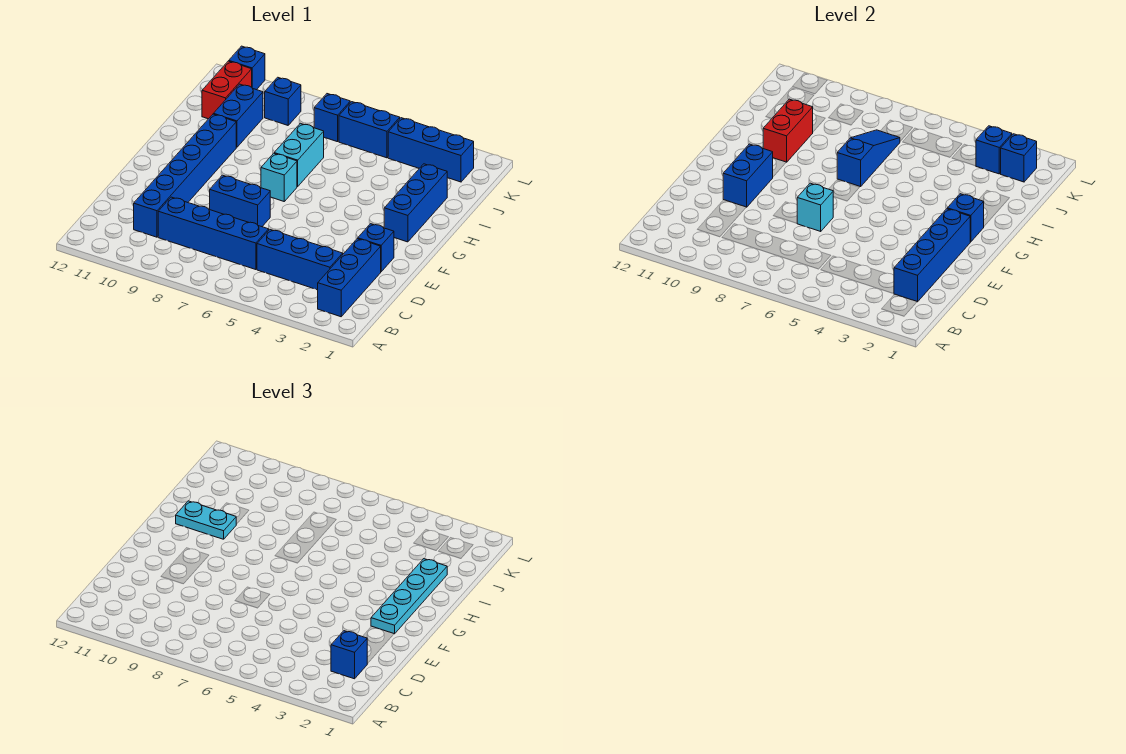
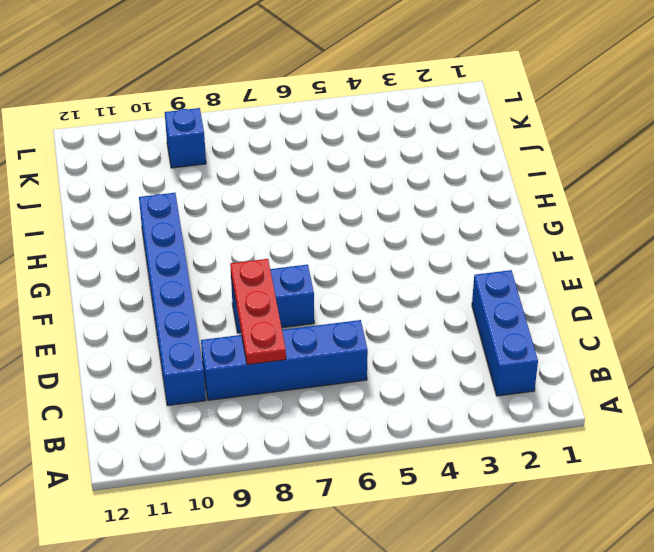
red 1x3 plate [230,259,286,365] -> none
none -> blue 1x3 brick [257,230,343,290]
none -> blue 1x1 brick [358,224,394,272]
none -> blue 1x3 brick [384,164,447,242]

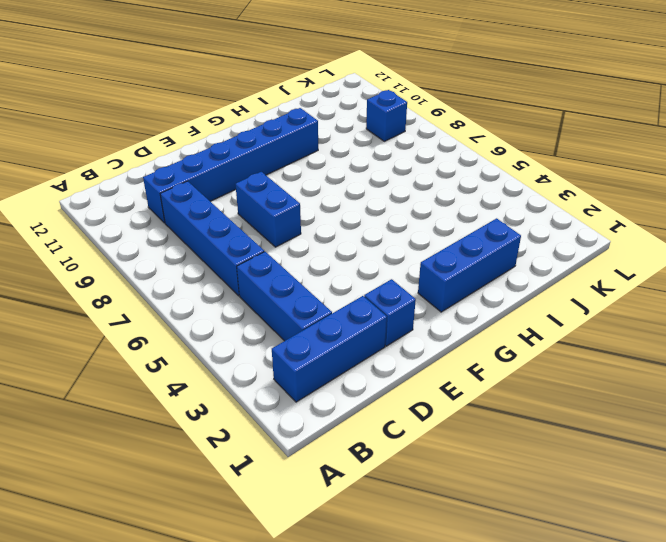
none -> cyan 1x1 brick [261,153,297,201]
none -> cyan 1x2 brick [274,123,324,187]
none -> blue 1x2 brick [214,84,263,147]

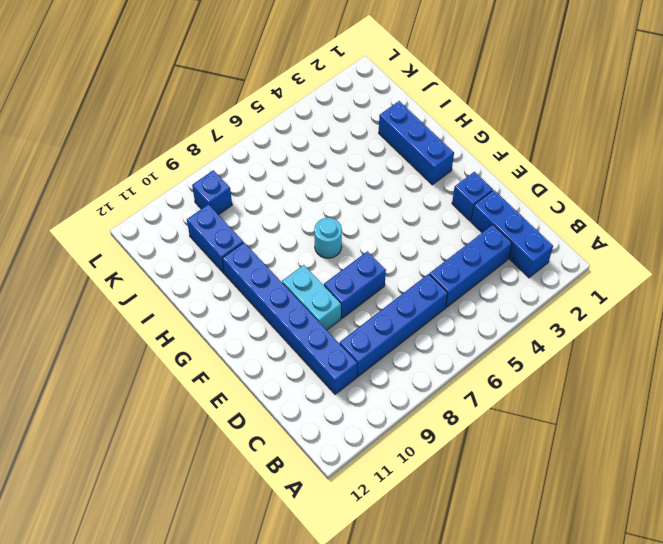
cyan 1x2 brick [282,265,341,330] -> cyan 1x2 brick moved to [274,123,324,187]
cyan 1x1 round brick [314,218,342,258] -> cyan 1x1 brick [261,153,297,201]
none -> red 1x2 brick [202,61,252,119]
none -> blue 1x3 brick [388,118,474,182]
none -> blue 1x2 brick [339,102,400,158]

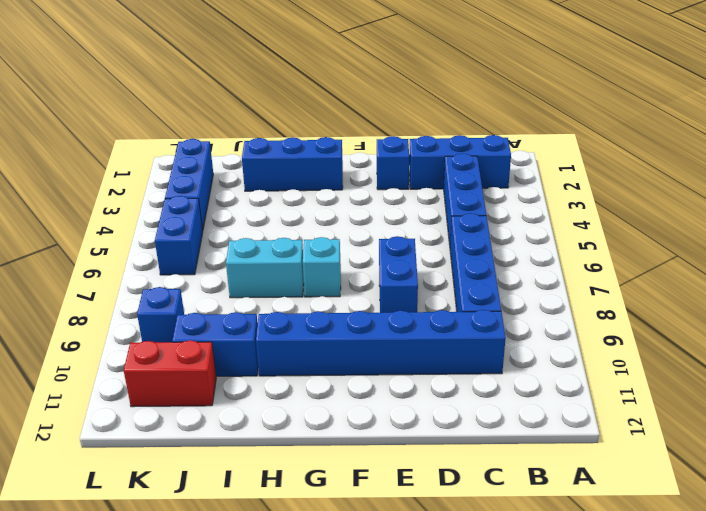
none -> blue 1x1 brick [314,94,350,142]
none -> blue 1x1 brick [229,46,265,90]
none -> blue 1x4 brick [894,209,970,302]

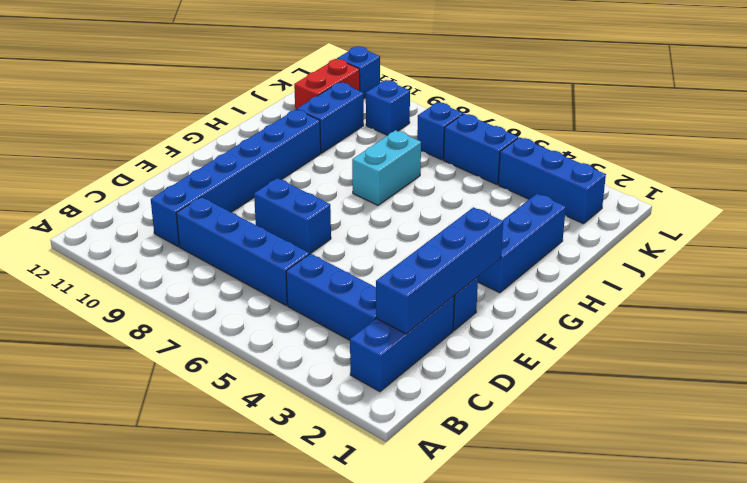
none -> cyan 1x1 brick [261,153,297,201]
none -> cyan 1x1 brick [797,183,833,231]
none -> blue 1x2 brick [723,144,773,207]

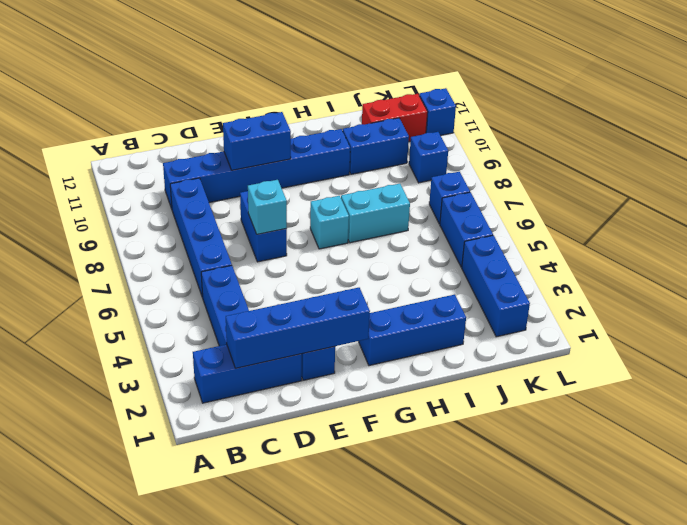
none -> blue 1x1 brick [947,194,984,242]
none -> blue 1x3 slope [837,130,900,187]
none -> red 1x2 brick [763,99,813,162]

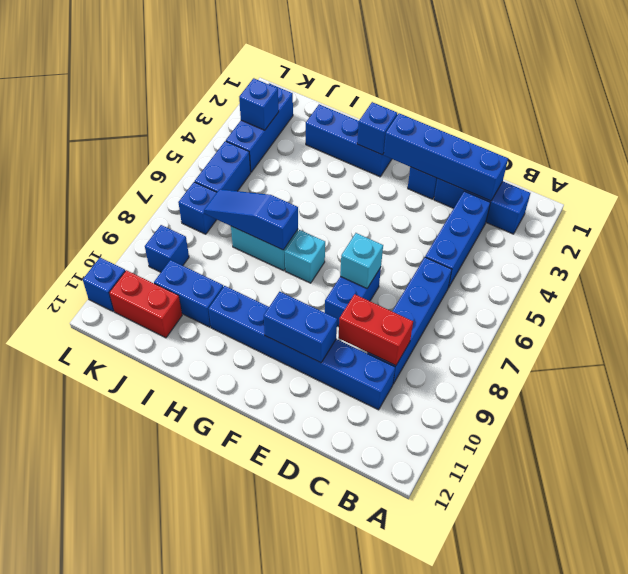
red 1x2 brick [338,294,413,366] -> red 1x2 brick moved to [763,99,813,162]
none -> blue 1x1 brick [1001,134,1037,182]
none -> blue 1x1 brick [331,631,367,679]
none -> cyan 1x4 plate [371,559,447,634]

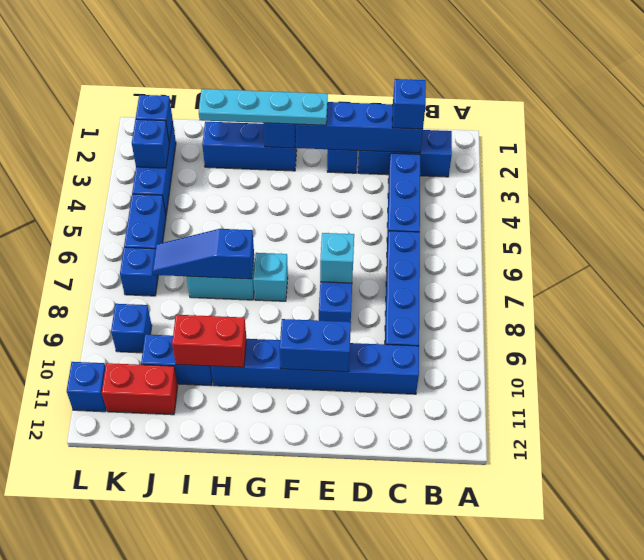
none -> cyan 1x2 plate [176,501,236,539]

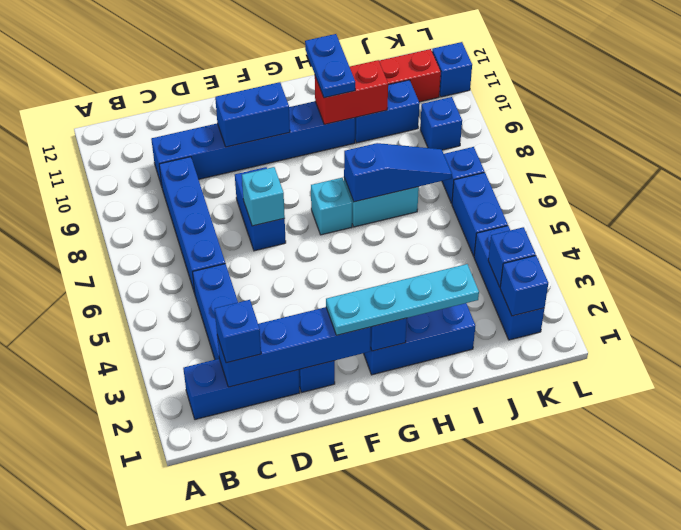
blue 1x2 plate [305,34,355,98] -> cyan 1x2 plate [176,501,236,539]

